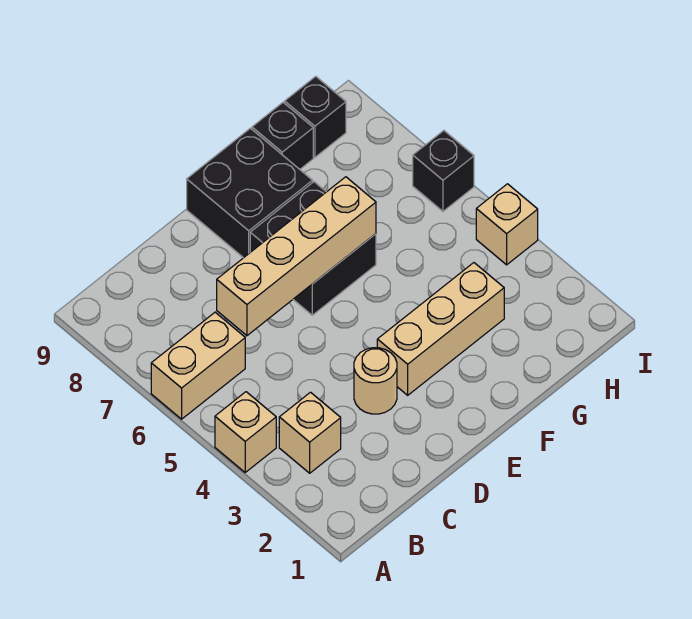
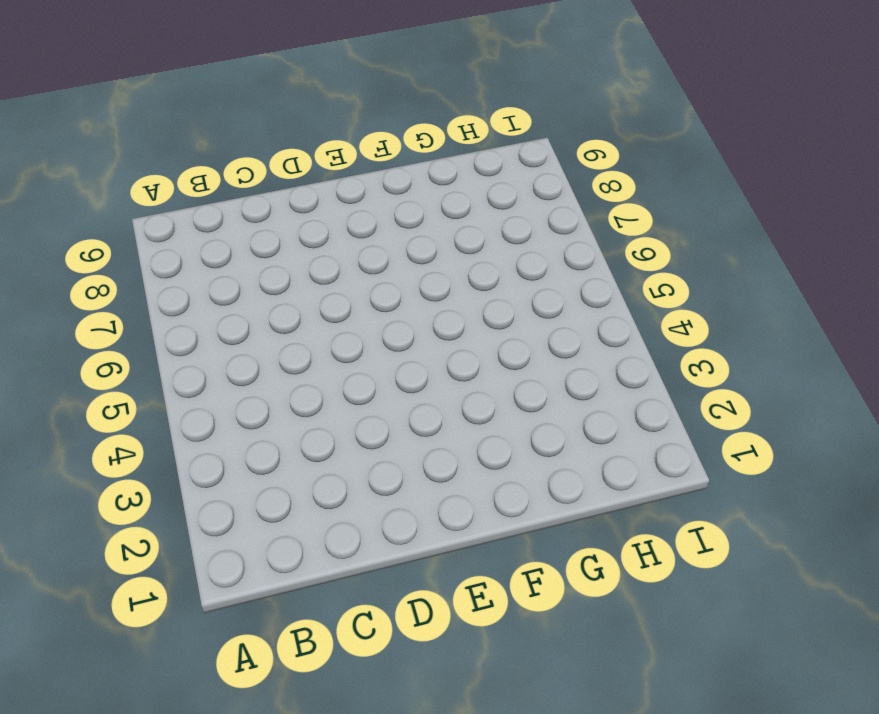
none -> tan 1x1 brick [215,392,276,472]
none -> tan 1x2 brick [151,312,245,419]
none -> tan 1x1 brick [279,392,341,473]

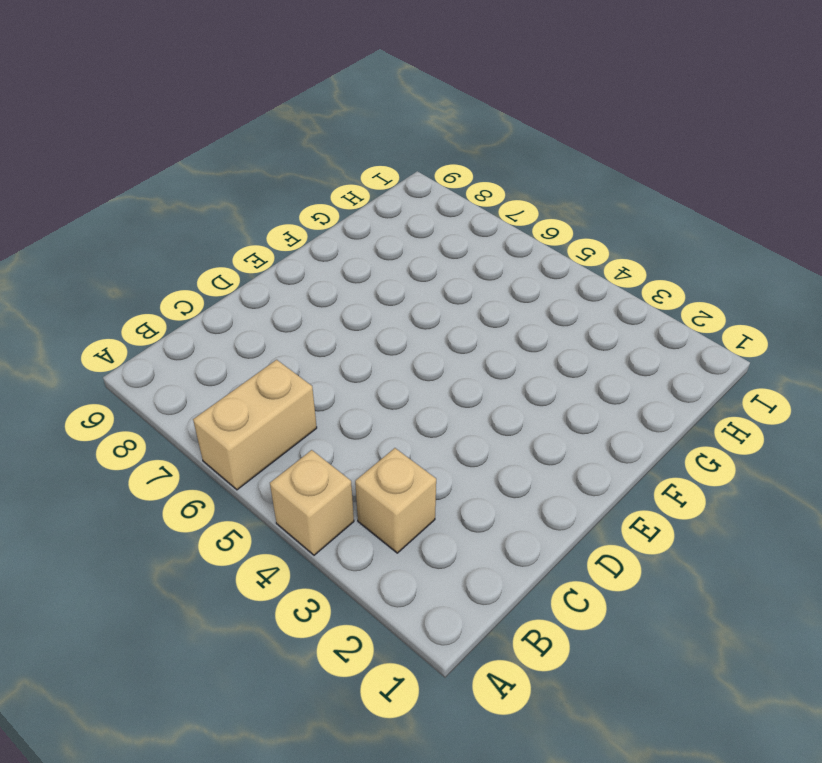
none -> tan 1x1 round brick [354,348,397,414]
none -> tan 1x3 brick [377,263,504,395]
none -> black 2x2 brick [250,182,376,315]

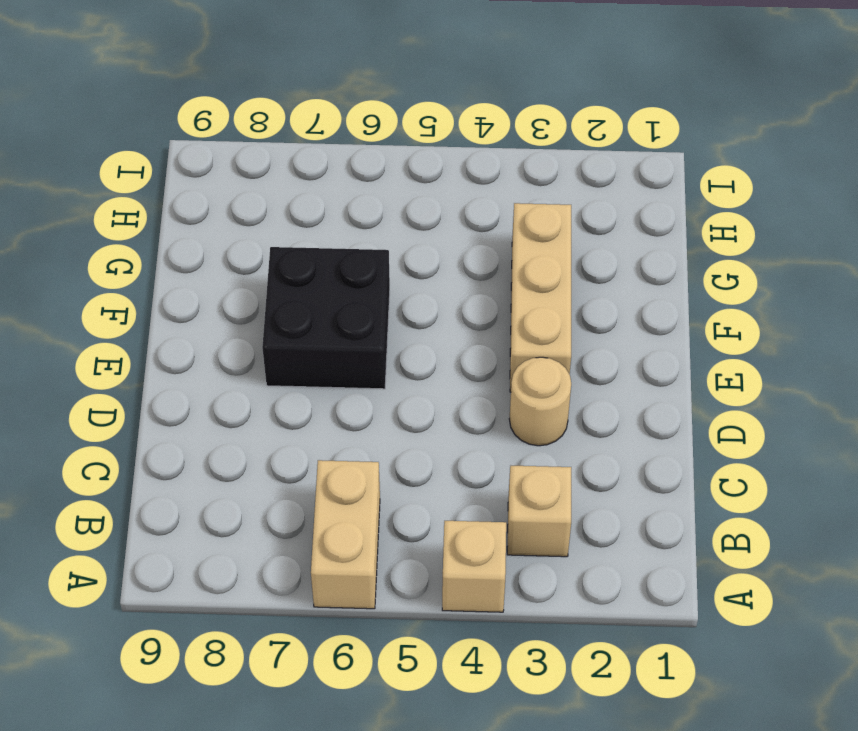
none -> black 2x2 brick [187,128,313,258]
none -> black 1x1 brick [252,103,313,169]
none -> black 1x1 brick [285,76,346,157]

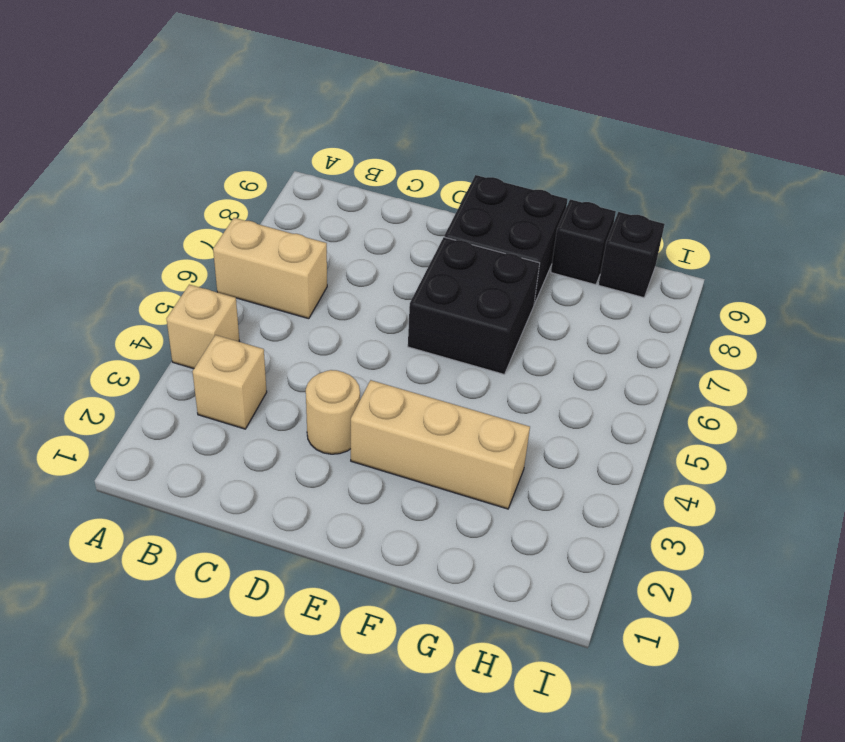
none -> tan 1x1 brick [476,184,538,265]
none -> black 1x1 brick [413,131,474,211]
none -> tan 1x4 brick [217,177,376,336]

